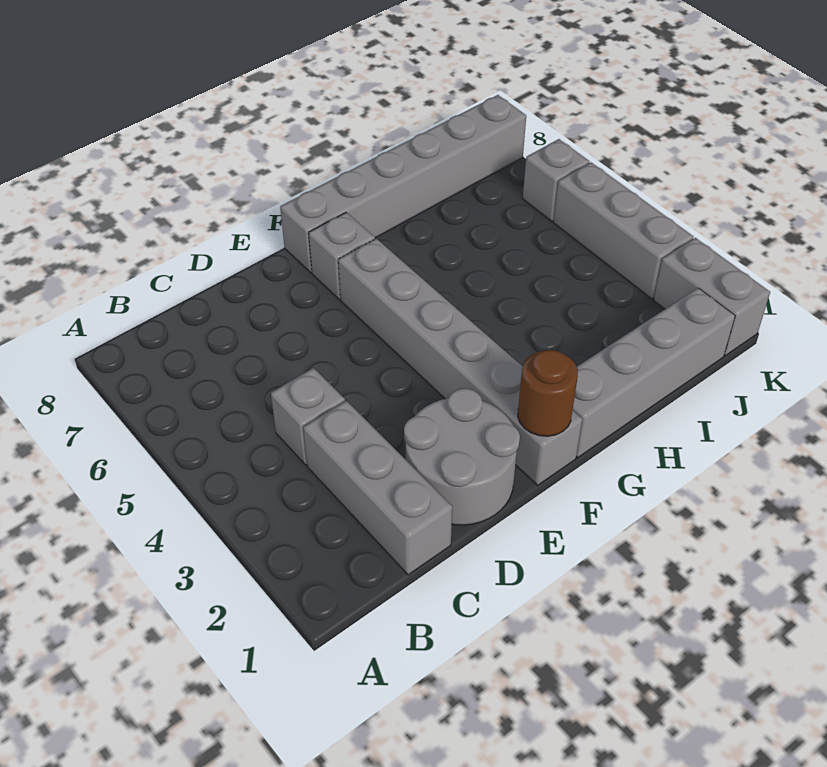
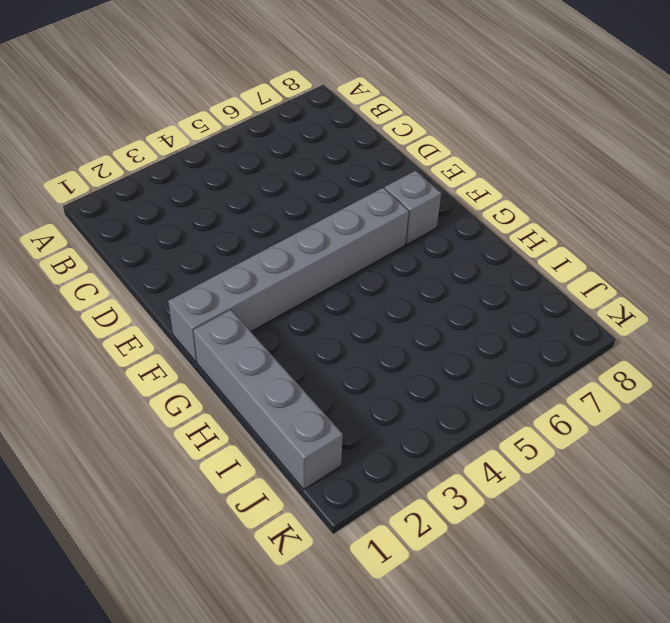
none -> grey 1x3 brick [303,401,452,575]
none -> grey 1x1 brick [271,368,345,465]

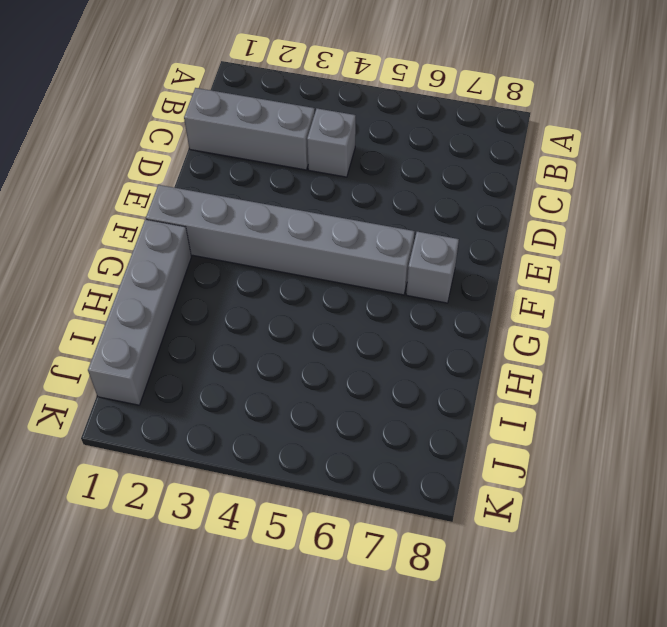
none -> grey 2x2 round brick [404,388,520,525]
none -> grey 1x6 brick [280,95,526,273]

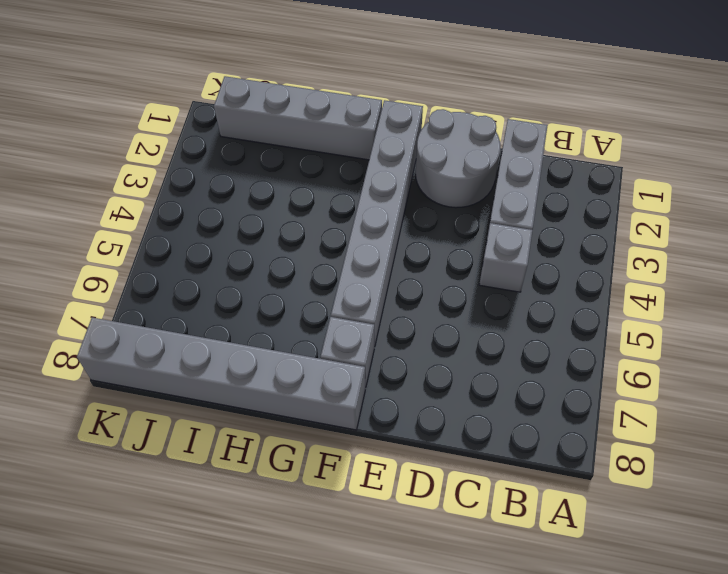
none -> grey 1x2 brick [654,238,770,356]
none -> grey 1x3 brick [554,163,693,299]

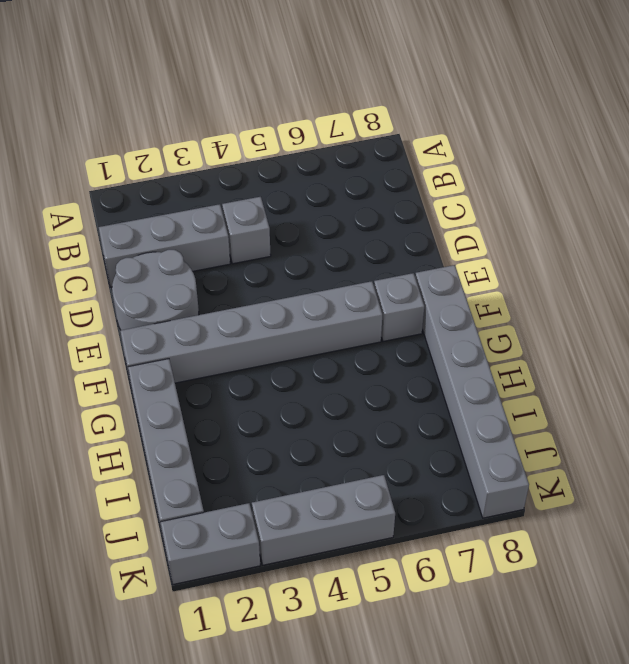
none -> grey 1x1 brick [523,139,589,221]
none -> brown 1x1 round brick [518,350,578,436]

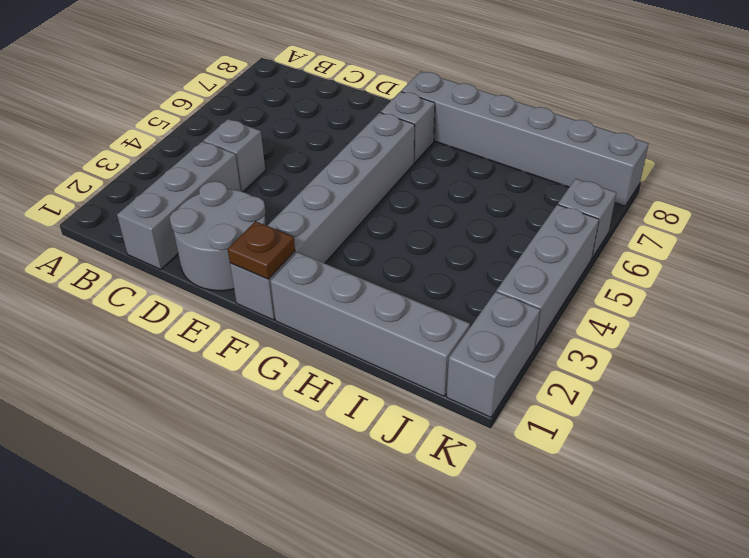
brown 1x1 plate [228,221,295,279] -> brown 1x1 round brick [518,350,578,436]

